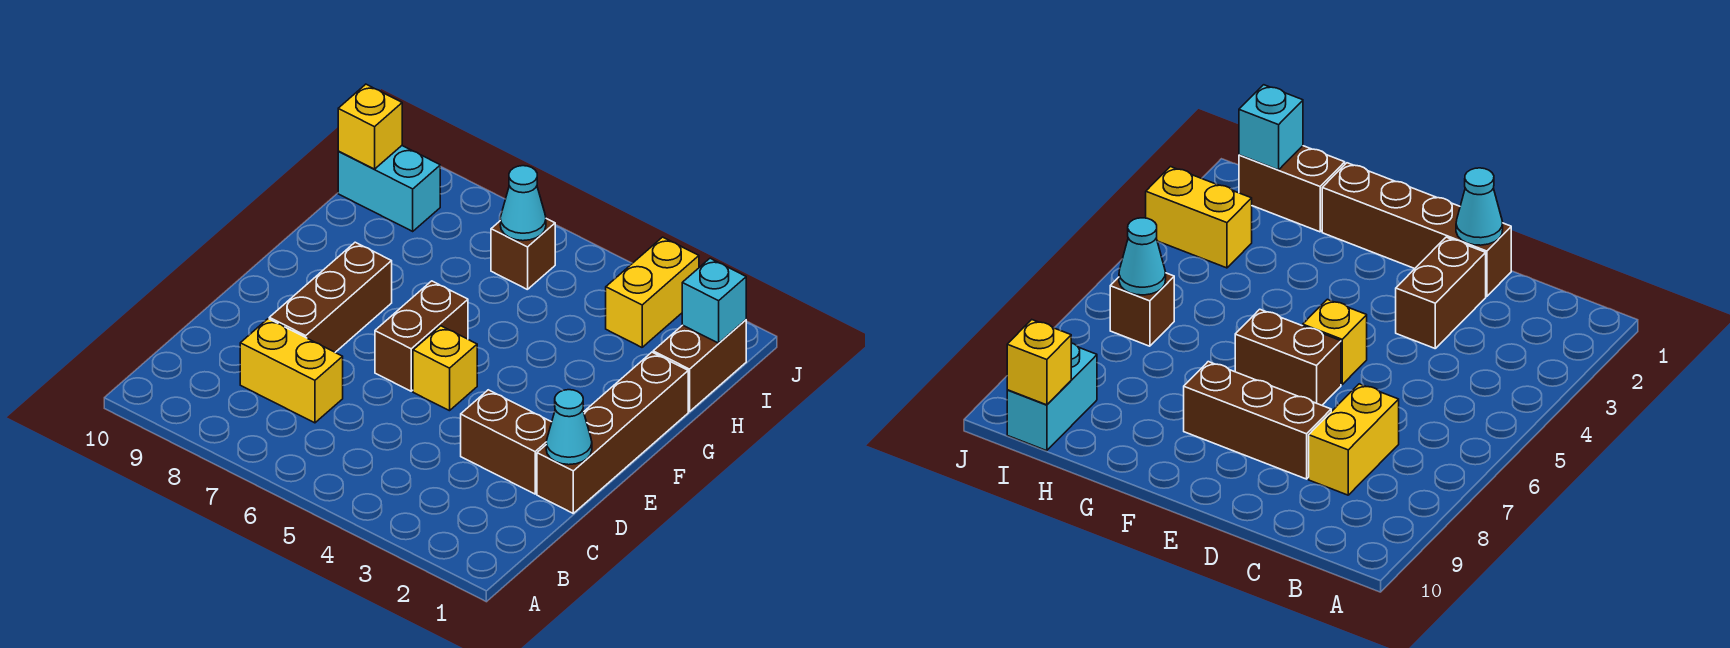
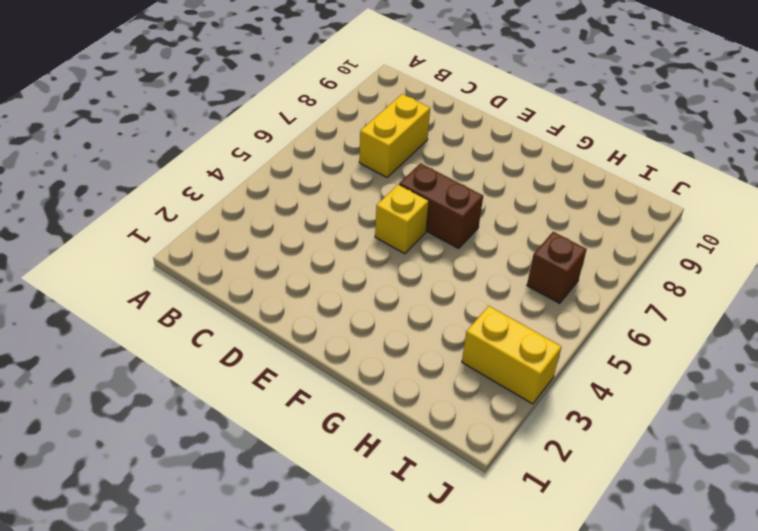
none -> brown 1x4 brick [537,352,688,513]
none -> brown 1x2 brick [461,390,552,494]
none -> brown 1x3 brick [269,242,392,352]

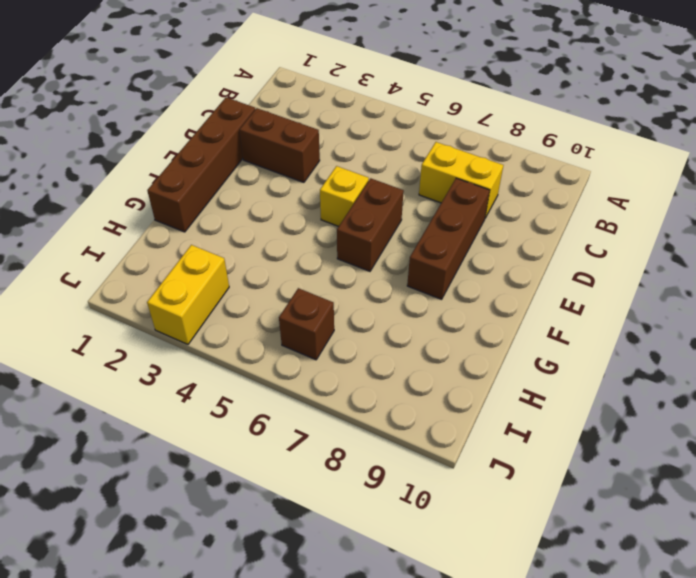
none -> brown 1x2 brick [653,320,746,412]
none -> cyan 1x2 brick [338,146,440,231]
none -> cyan 1x1 cone [546,390,592,465]

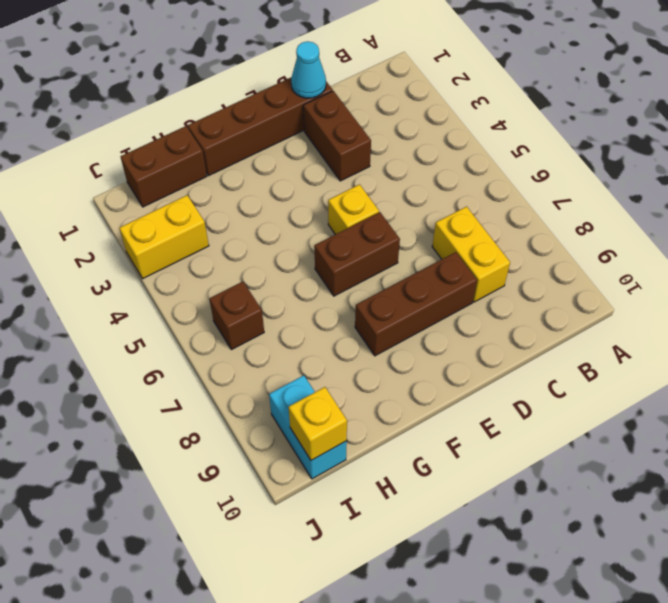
none -> cyan 1x1 brick [682,258,746,343]
none -> cyan 1x1 cone [500,166,546,241]

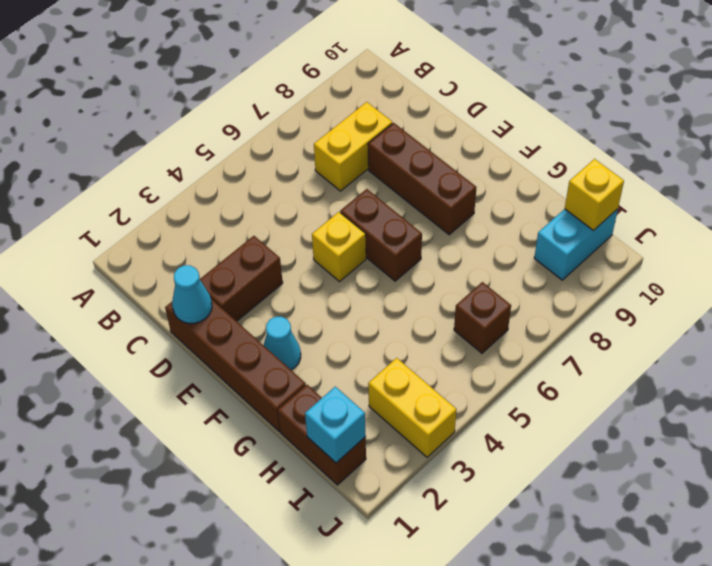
cyan 1x1 cone [264,317,301,370] -> cyan 1x1 cone moved to [500,166,546,241]

